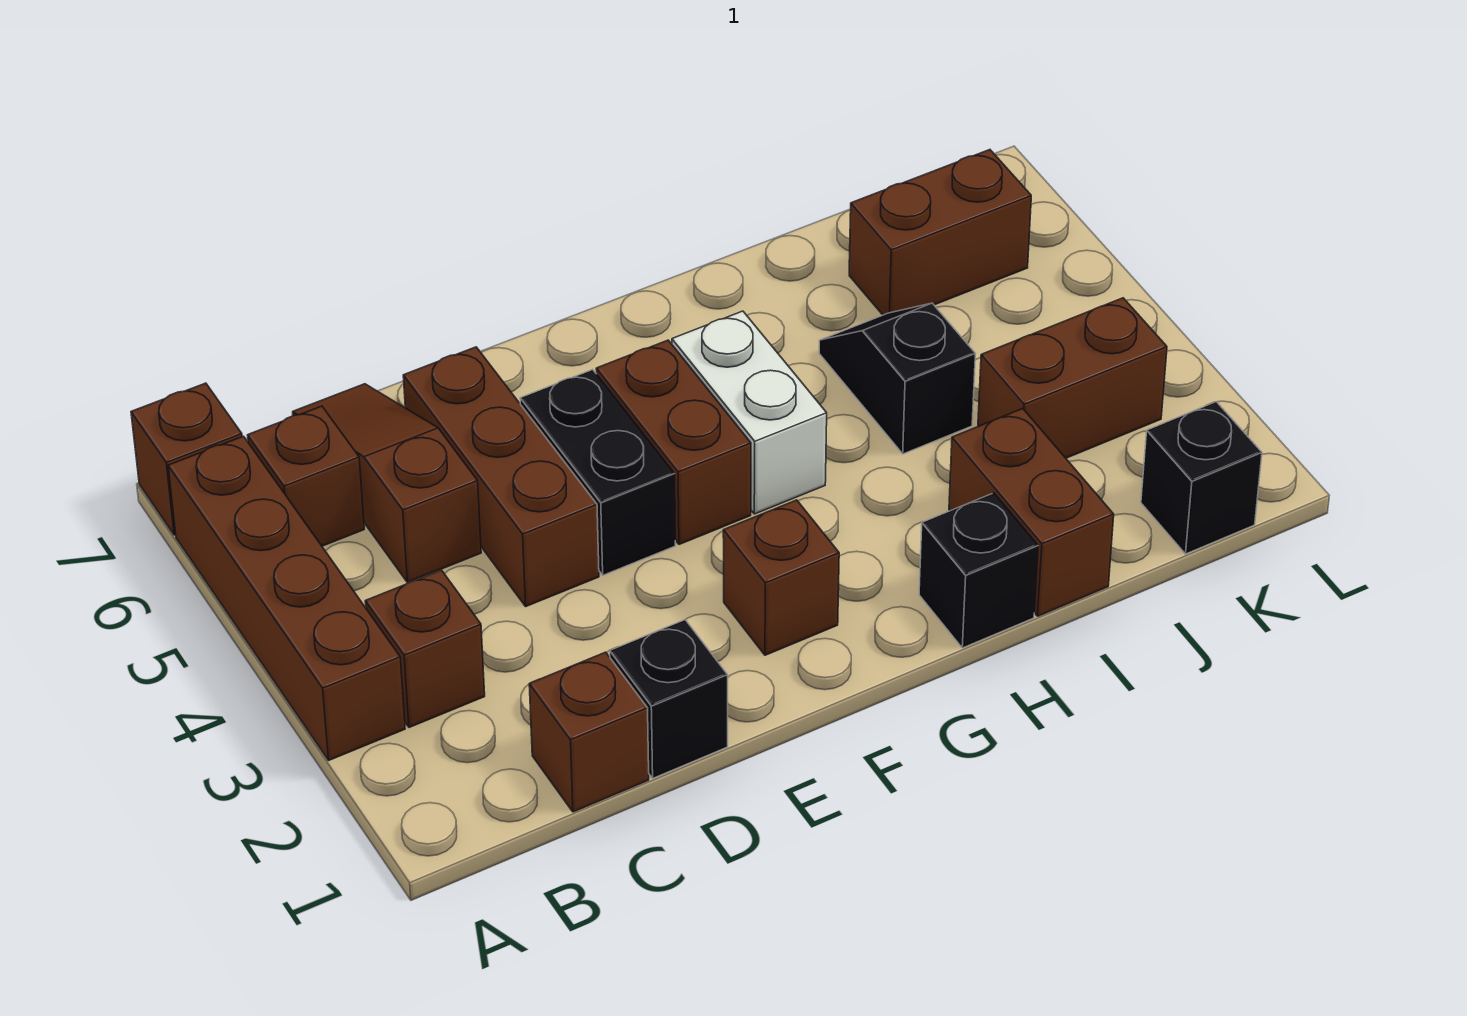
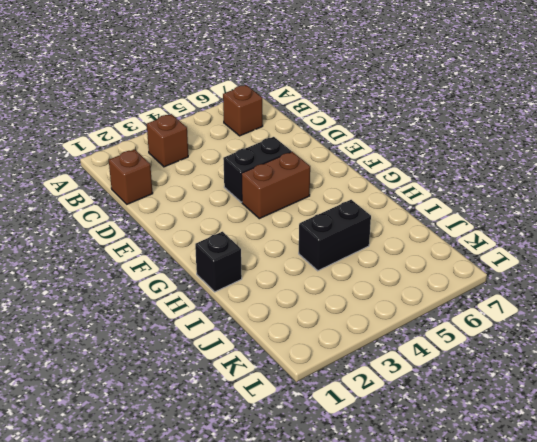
black 1x2 brick [299,200,371,271] -> black 1x2 slope [819,303,975,454]
none -> brown 1x4 brick [168,436,405,760]
none -> brown 1x1 brick [131,383,242,535]
none -> brown 1x3 slope [293,384,481,583]

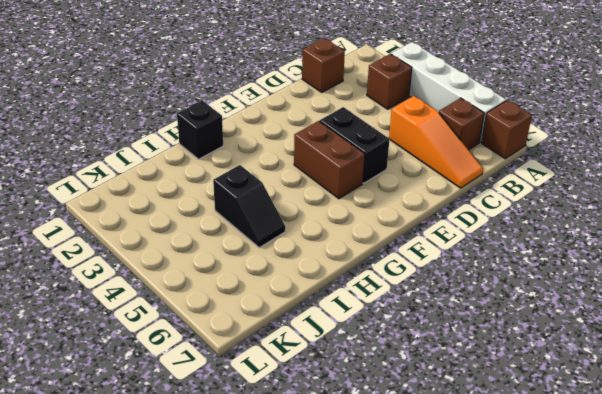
white 1x4 brick [391,42,506,142] -> brown 1x4 brick [168,436,405,760]
orange 1x3 slope [389,96,483,188] -> brown 1x3 slope [293,384,481,583]
none -> black 1x1 brick [610,620,728,778]
none -> brown 1x3 brick [403,347,599,606]
none -> brown 1x1 brick [723,500,839,655]

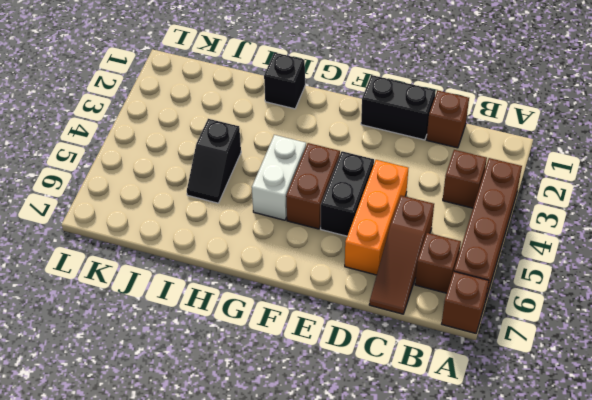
black 1x2 brick [361,75,436,140] -> black 1x1 brick [610,620,728,778]
orange 1x3 brick [345,160,408,275] -> brown 1x3 brick [403,347,599,606]
none -> brown 1x1 brick [723,500,839,655]
none -> brown 1x2 brick [949,409,1114,616]
none -> brown 1x2 brick [978,298,1167,458]

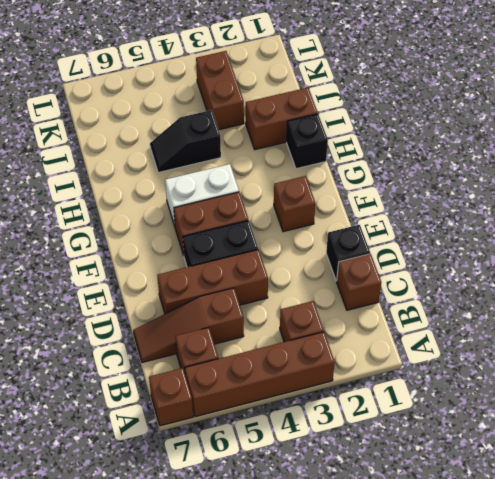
none -> brown 1x2 brick [849,150,1031,315]
none -> black 1x1 brick [1141,402,1262,554]

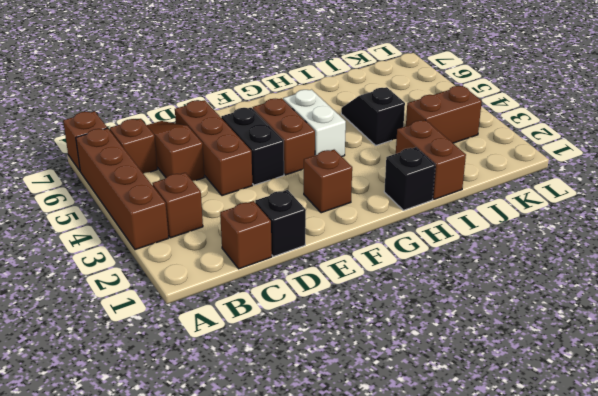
none -> brown 1x2 brick [849,150,1031,315]
none -> black 1x1 brick [1141,402,1262,554]

